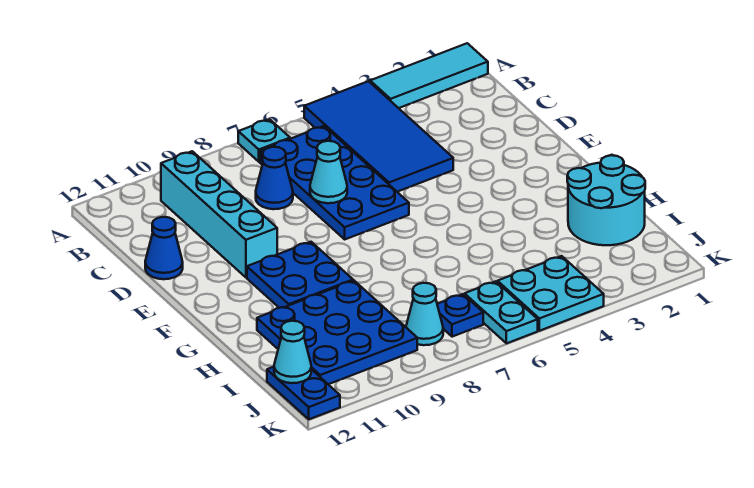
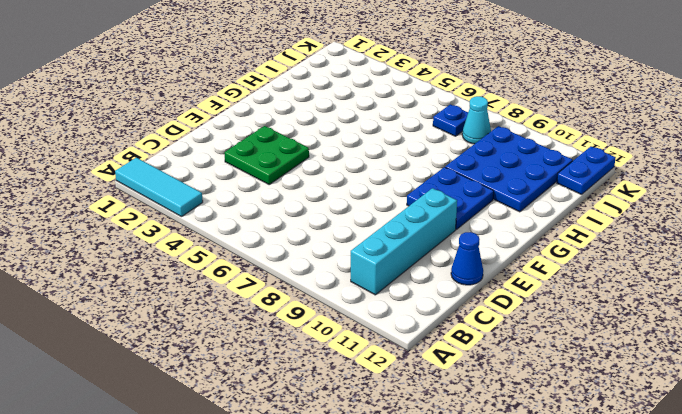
green 2x2 plate [225,126,309,184] -> blue 2x4 tile [304,81,453,192]
none -> cyan 1x1 plate [238,119,290,162]
none -> blue 2x4 plate [260,126,409,239]
none -> blue 1x1 cone [256,147,293,209]

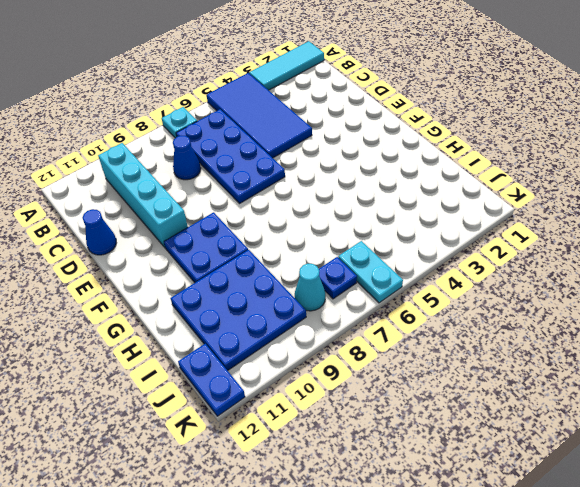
none -> cyan 2x2 round brick [567,155,645,245]
none -> cyan 2x2 plate [497,256,604,331]
none -> cyan 1x1 cone [310,141,347,203]

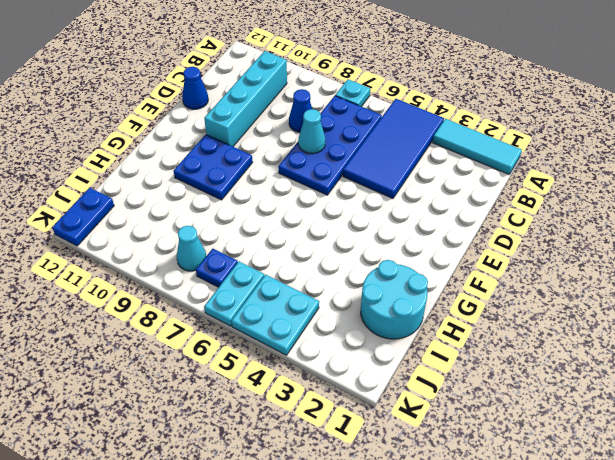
none -> blue 3x3 plate [257,281,417,384]
none -> cyan 1x1 cone [274,321,311,383]

